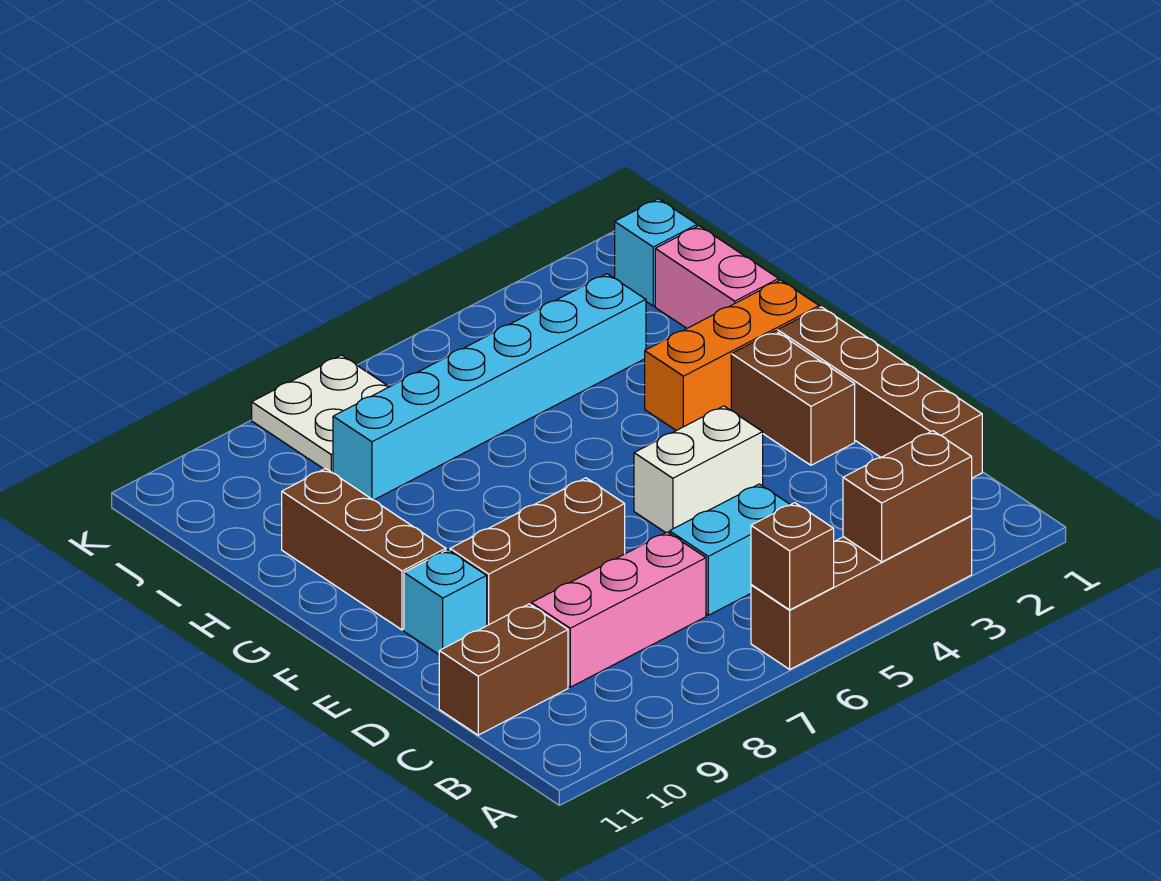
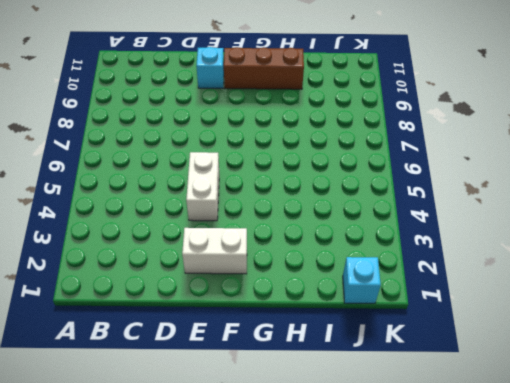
white 1x2 brick [182,228,247,274] -> brown 1x2 brick [731,331,855,465]
none -> brown 1x4 brick [751,516,972,669]
none -> brown 1x4 brick [777,307,982,478]
none -> cyan 1x2 brick [670,484,790,615]

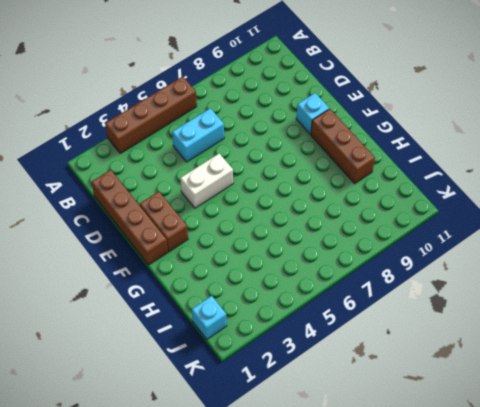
none -> pink 1x3 brick [531,532,706,687]
none -> brown 1x2 brick [439,604,568,735]
none -> brown 1x3 brick [450,478,625,626]

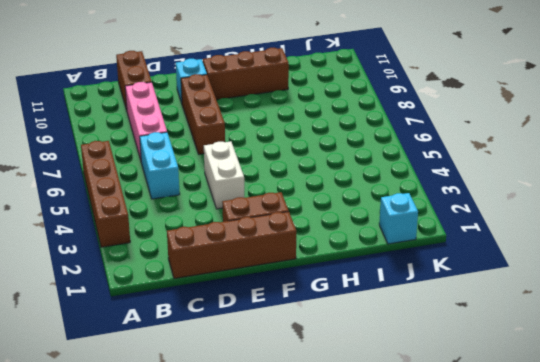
none -> orange 1x3 brick [645,280,819,431]
none -> pink 1x2 brick [655,226,779,328]
none -> cyan 1x6 brick [333,274,646,500]

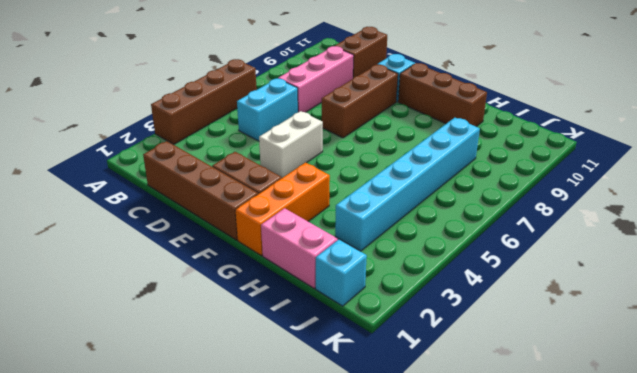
none -> white 2x2 plate [252,355,389,473]
none -> brown 1x2 brick [843,431,972,562]
none -> brown 1x1 brick [751,503,834,610]

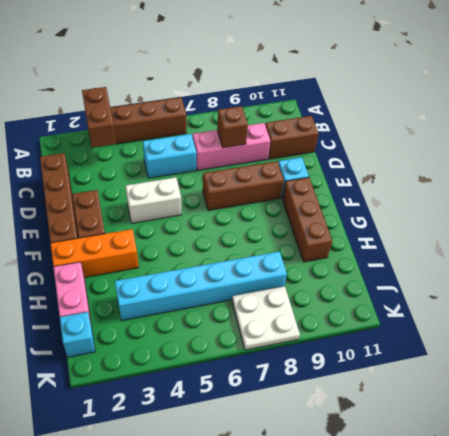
brown 1x2 brick [82,87,116,148] -> brown 1x2 brick turned to [843,431,972,562]
brown 1x1 brick [217,106,248,148] -> brown 1x1 brick moved to [751,503,834,610]

